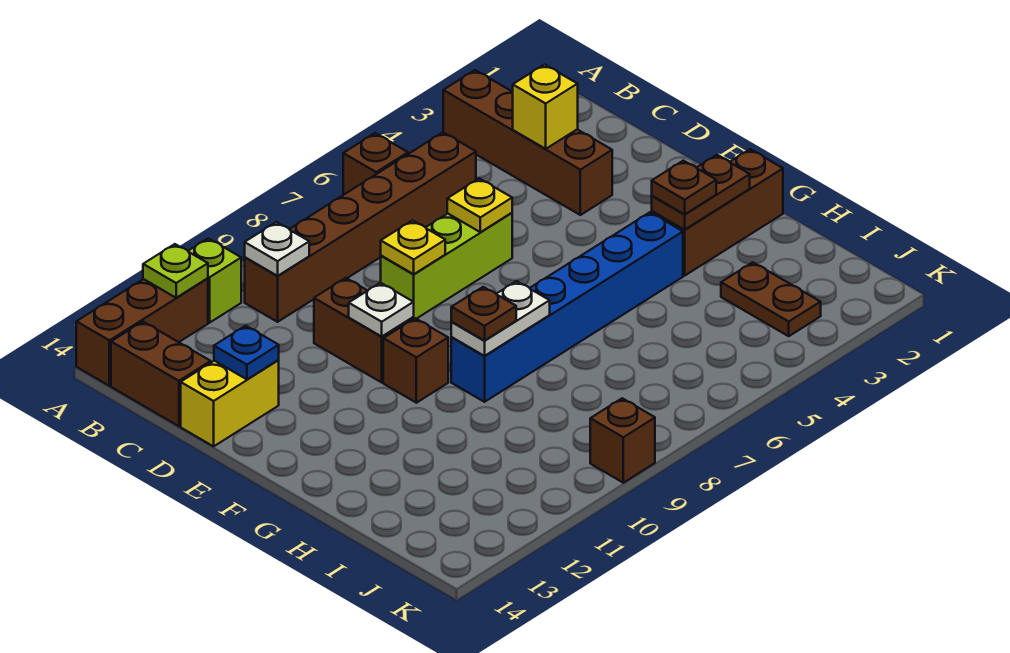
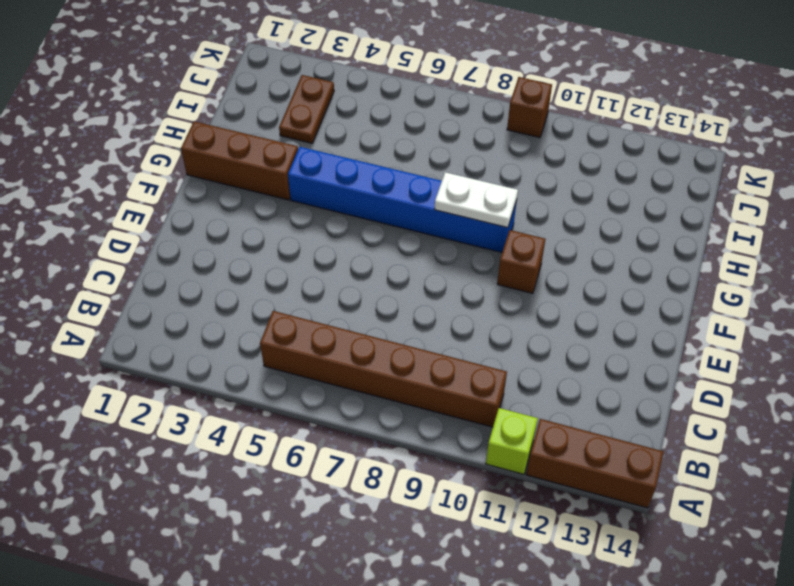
none -> brown 1x4 brick [443,70,612,215]
none -> brown 1x1 brick [343,133,408,195]
none -> brown 1x2 brick [111,322,211,426]

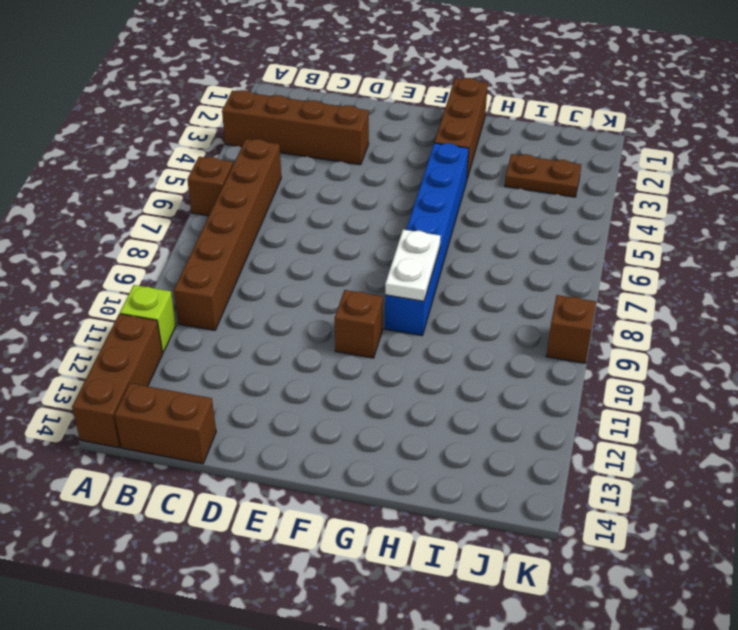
none -> lime 1x3 brick [381,213,512,319]
none -> brown 1x2 brick [314,278,414,382]
none -> yellow 1x2 brick [181,360,279,446]

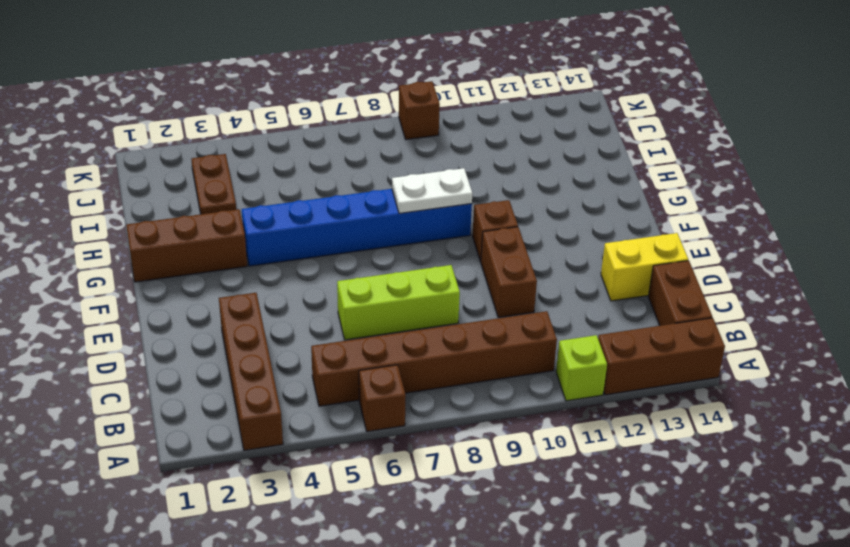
none -> lime 1x1 plate [143,244,208,298]
none -> white 1x1 plate [245,222,309,276]
none -> yellow 1x1 brick [513,65,578,149]

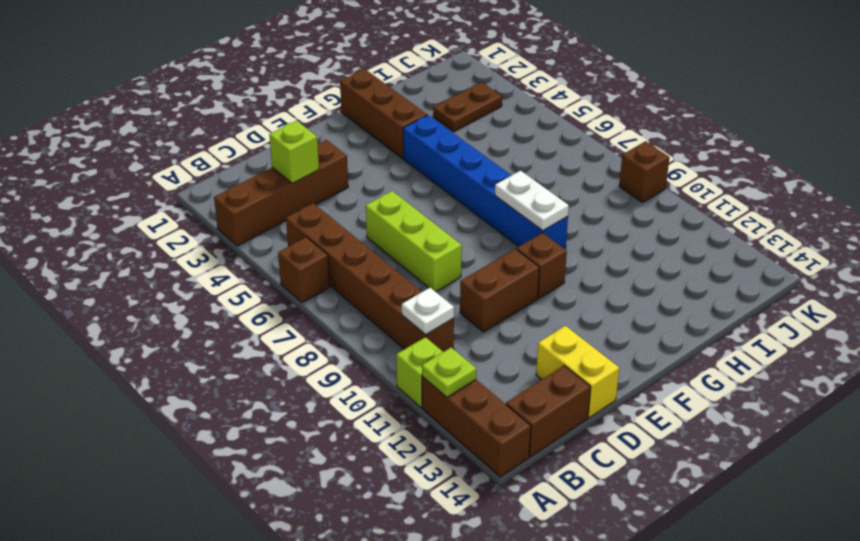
lime 1x1 brick [269,121,319,183] -> yellow 1x1 brick [513,65,578,149]
none -> yellow 1x1 plate [447,179,512,232]
none -> yellow 1x1 plate [381,221,445,274]
none -> blue 1x1 plate [214,326,279,379]

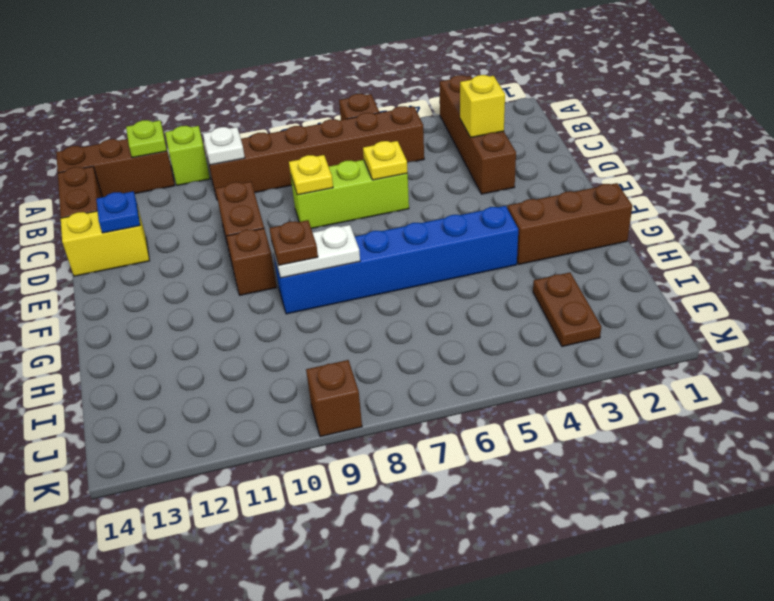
none -> white 1x1 plate [349,283,414,336]
none -> brown 1x2 plate [652,155,750,230]
none -> brown 1x1 plate [652,161,716,214]

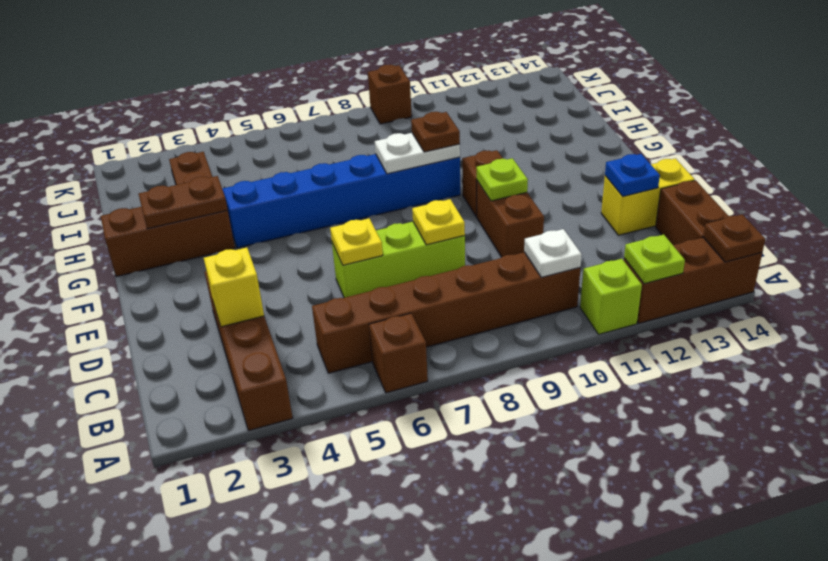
brown 1x1 plate [703,214,765,262] -> brown 1x1 plate moved to [652,161,716,214]
lime 1x1 plate [477,158,528,201] -> white 1x1 plate [349,283,414,336]

